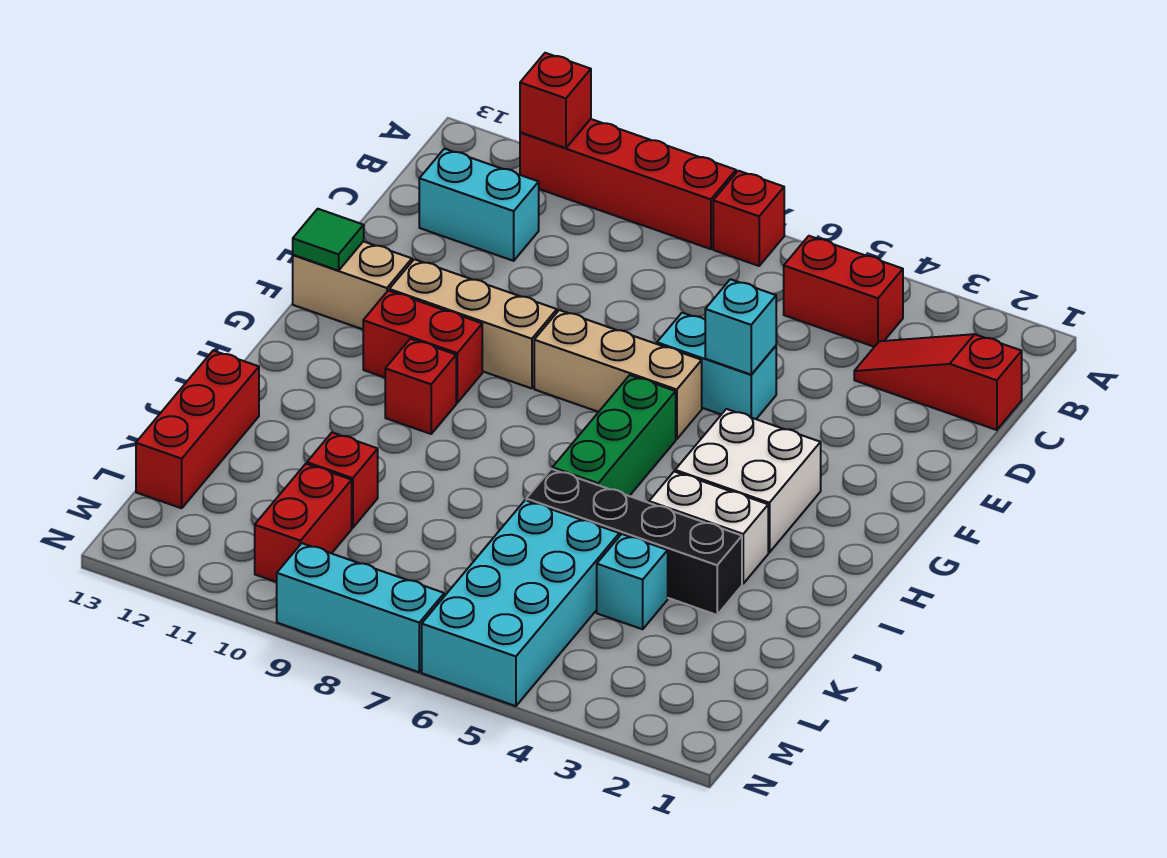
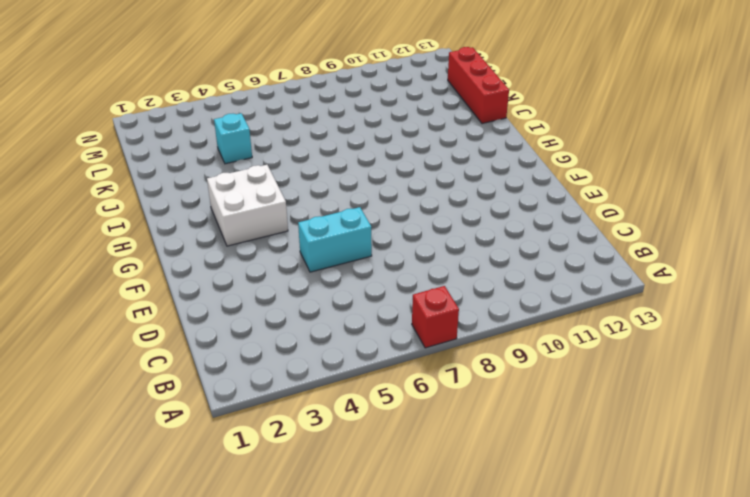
none -> red 1x4 brick [520,119,736,249]
none -> red 1x2 brick [784,236,903,347]
none -> red 1x3 slope [854,334,1022,430]

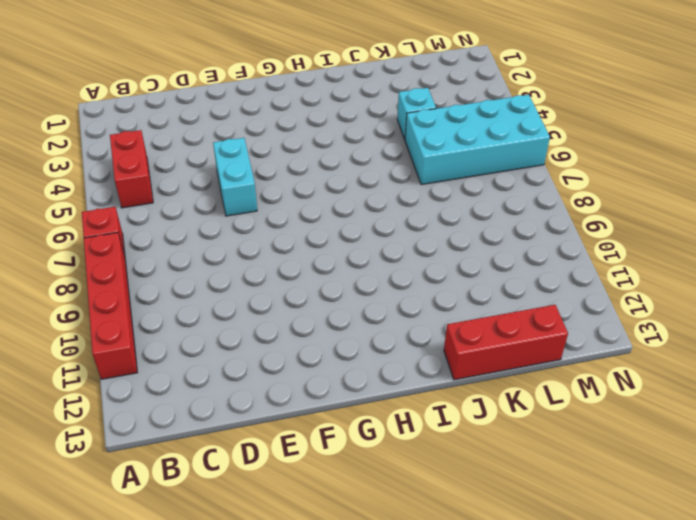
none -> red 1x3 slope [854,334,1022,430]
none -> cyan 1x2 brick [419,149,539,261]
none -> tan 1x3 brick [534,310,702,439]

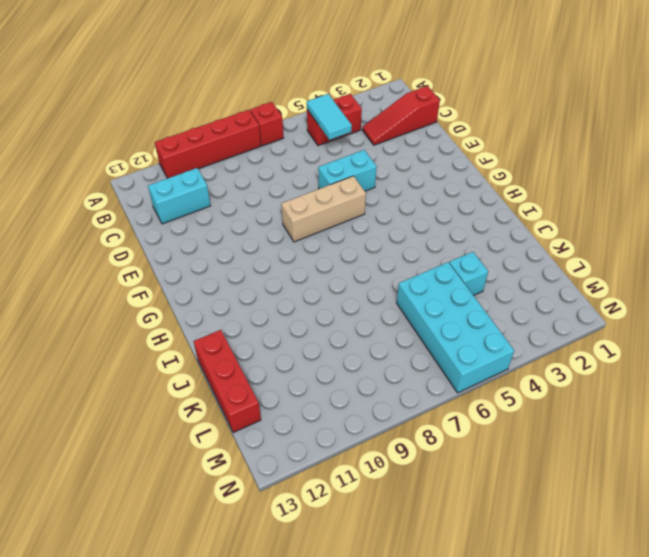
cyan 1x2 tile [307,94,352,140] -> none
none -> tan 1x3 brick [389,259,557,388]
none -> tan 1x2 brick [293,241,412,329]
none -> white 2x2 brick [675,409,821,553]

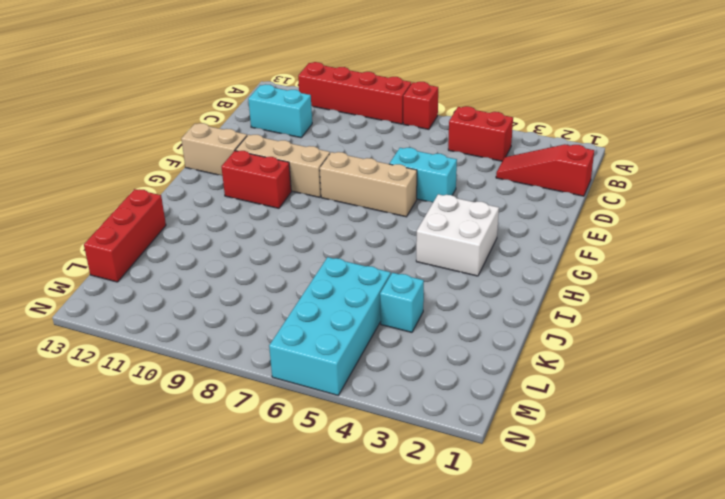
none -> green 1x3 brick [552,375,676,496]
none -> red 1x1 brick [385,339,456,434]
none -> white 1x2 brick [649,472,768,584]

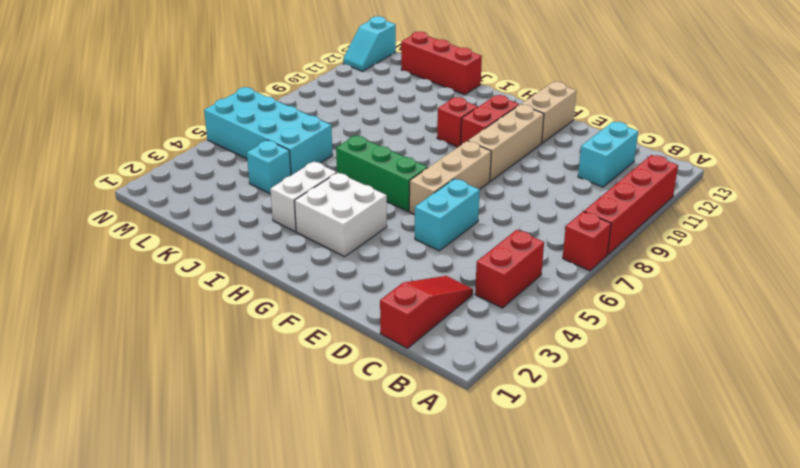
cyan 1x2 slope [343,16,396,71] -> none
none -> black 1x4 brick [526,469,742,615]
none -> red 1x1 brick [307,433,378,528]
none -> red 1x2 brick [255,464,352,582]

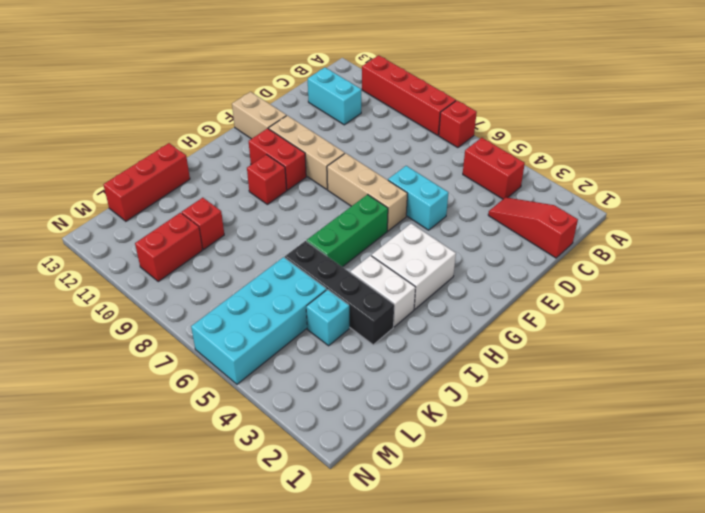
none -> cyan 1x3 brick [277,543,444,672]
none -> red 1x1 brick [520,53,591,148]
none -> cyan 1x1 brick [705,279,776,375]

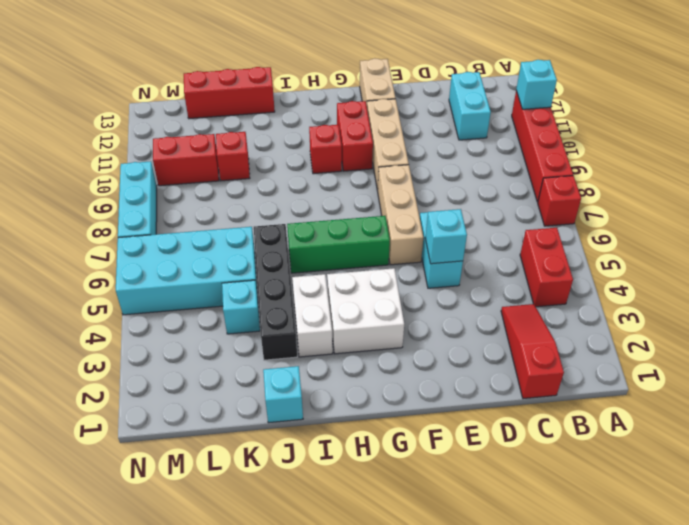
cyan 1x1 brick [516,60,557,109] -> red 1x1 brick [520,53,591,148]
cyan 1x1 brick [263,366,303,423] -> none
none -> green 1x1 tile [293,209,364,271]

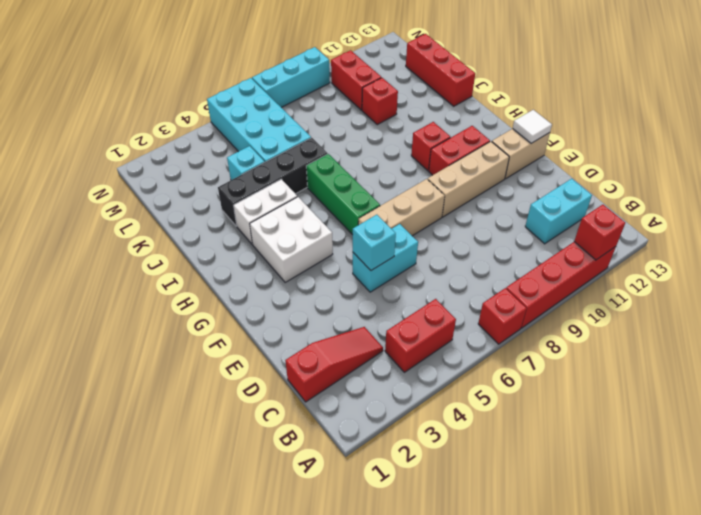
white 1x1 tile [513,110,552,143] -> green 1x1 tile [293,209,364,271]

